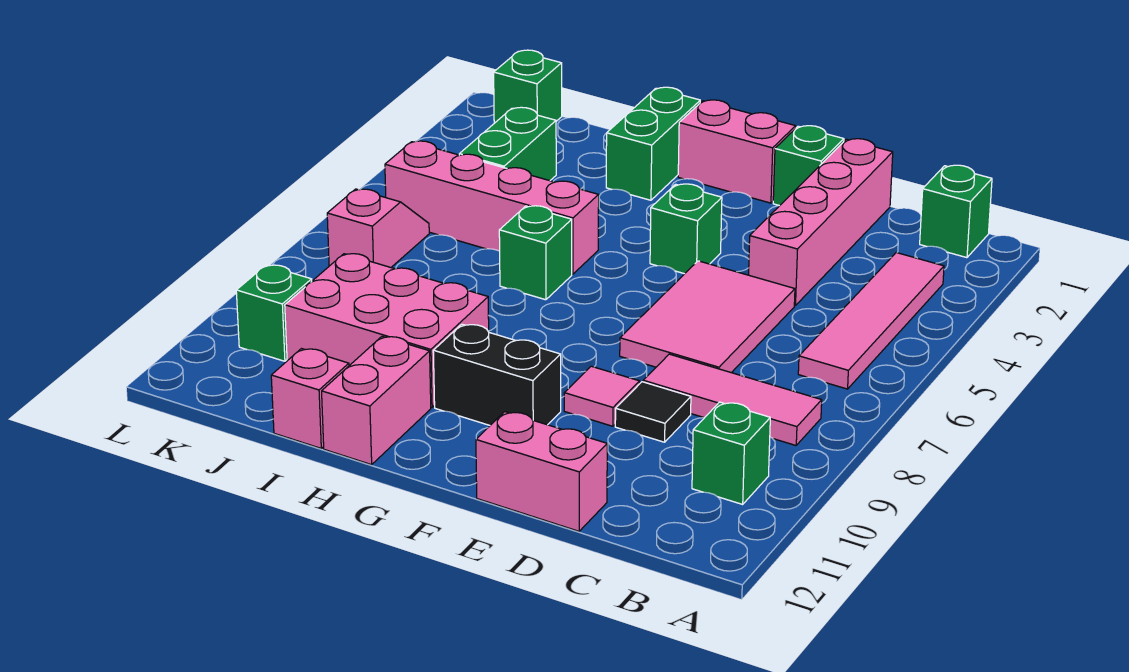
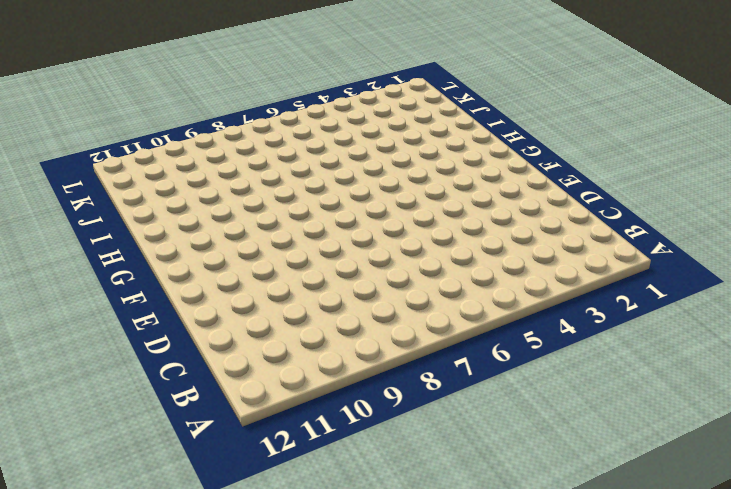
none -> green 1x1 brick [920,165,992,258]
none -> pink 1x4 tile [798,253,944,389]
none -> pink 1x3 tile [643,354,822,445]

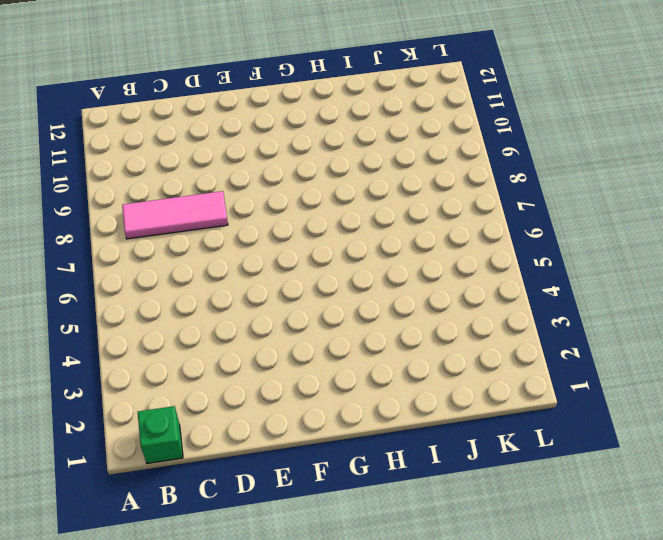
none -> pink 1x4 tile [798,253,944,389]
none -> green 1x1 brick [692,402,770,504]
none -> pink 1x4 brick [749,139,893,306]

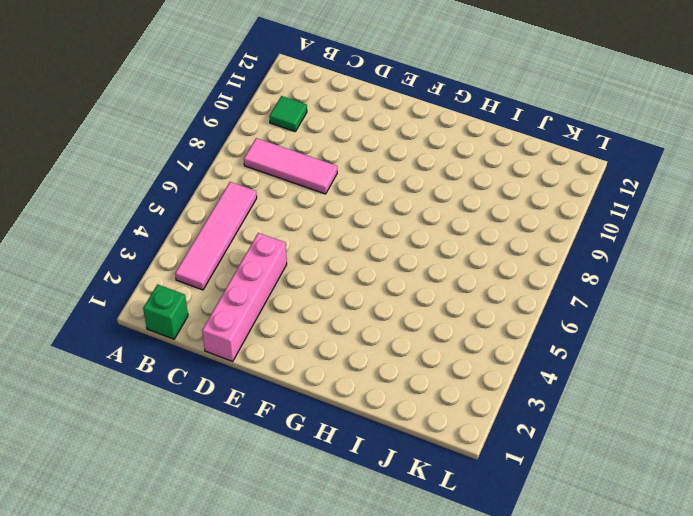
green 1x1 tile [269,96,307,131] -> green 1x1 brick [692,402,770,504]
none -> pink 2x3 tile [620,261,795,373]
none -> black 1x1 tile [615,382,691,442]
none -> pink 1x2 brick [476,412,607,531]

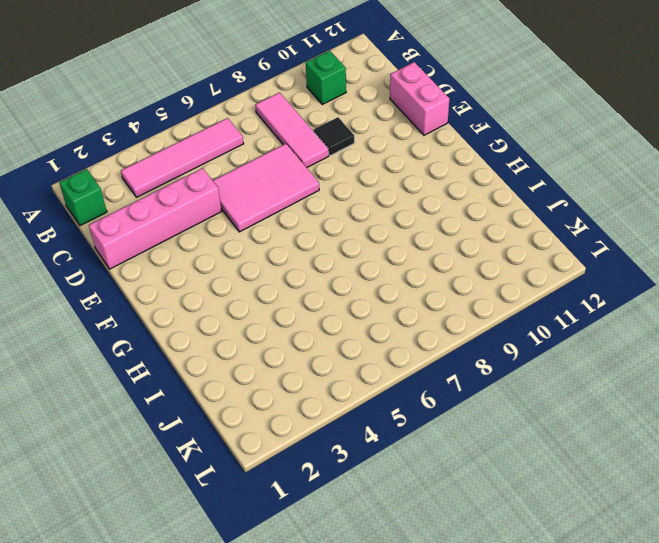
none -> green 1x1 brick [773,126,844,206]
none -> pink 1x1 tile [564,366,640,426]
none -> pink 1x2 brick [678,100,796,203]

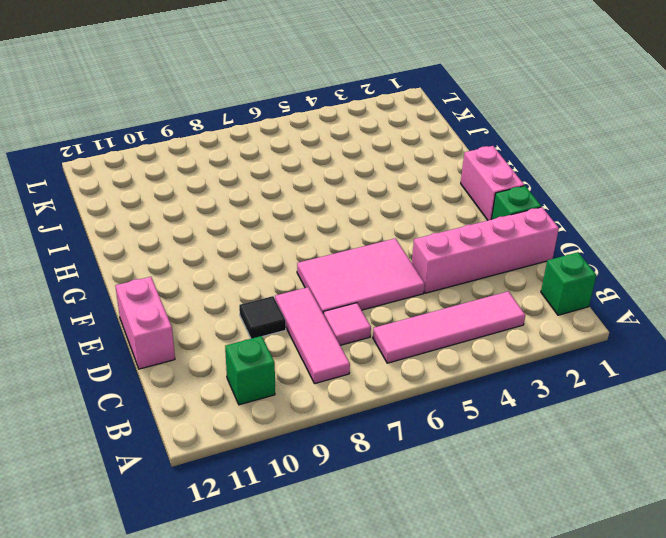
pink 1x1 tile [324,303,371,345] -> pink 1x1 tile moved to [564,366,640,426]
none -> green 1x1 brick [650,184,722,274]
none -> black 1x2 brick [433,324,561,425]
none -> green 1x2 brick [606,87,700,200]

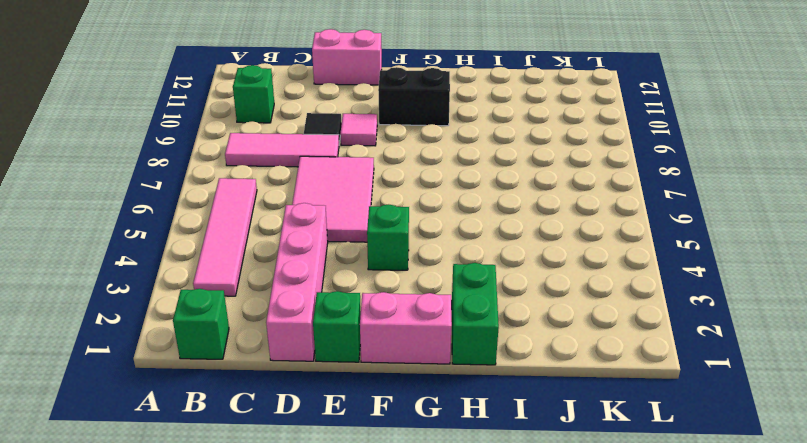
none -> pink 1x4 brick [385,141,599,274]
none -> green 1x1 brick [499,206,572,300]
none -> pink 2x3 brick [285,254,489,407]

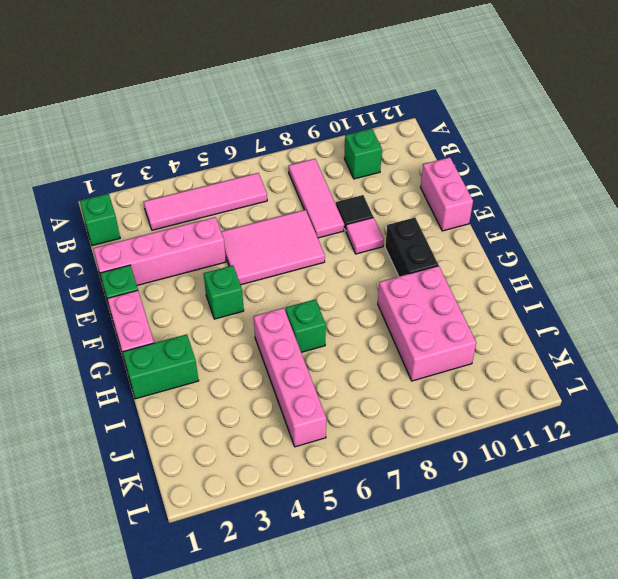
none -> pink 1x2 brick [322,336,431,465]
none -> pink 1x1 brick [271,349,349,448]
none -> green 1x2 brick [459,107,556,181]

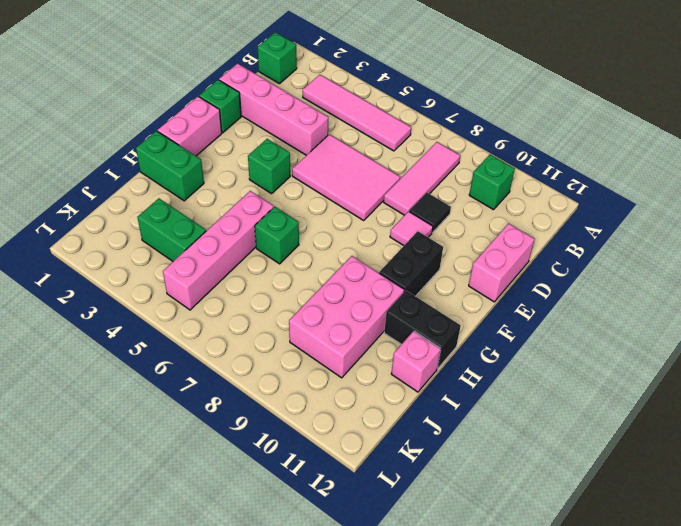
black 1x2 brick [384,290,461,368] -> pink 1x2 brick [322,336,431,465]
none -> green 1x1 brick [494,50,562,123]
none -> pink 1x2 slope [327,189,429,267]
none -> green 1x1 brick [236,265,312,361]

